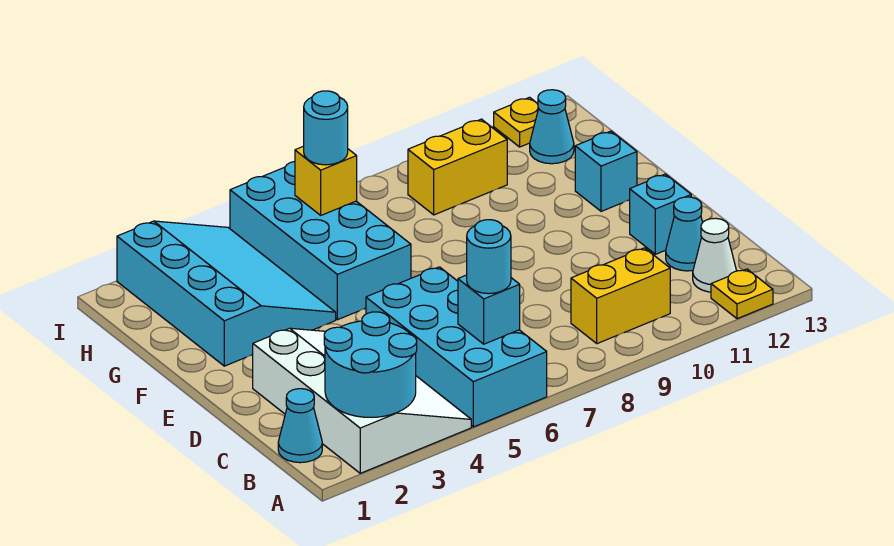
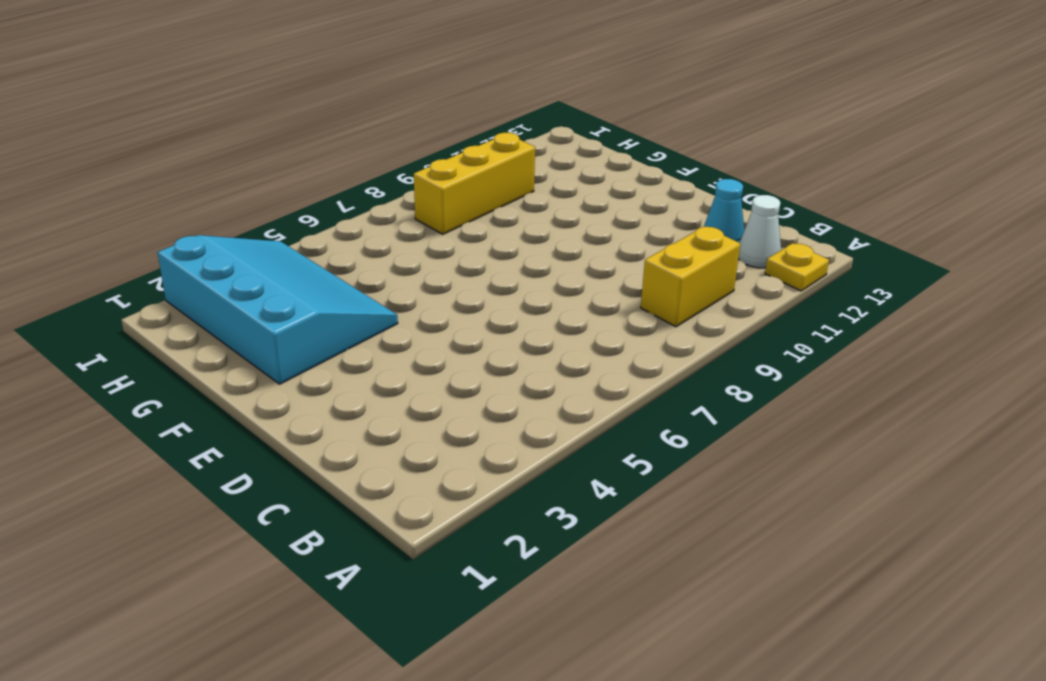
yellow 1x3 brick [414,133,535,234] -> yellow 1x2 brick [408,119,507,215]
none -> white 3x4 slope [253,328,471,473]
none -> cyan 2x4 brick [366,267,547,427]
none -> cyan 1x1 cone [278,389,322,463]

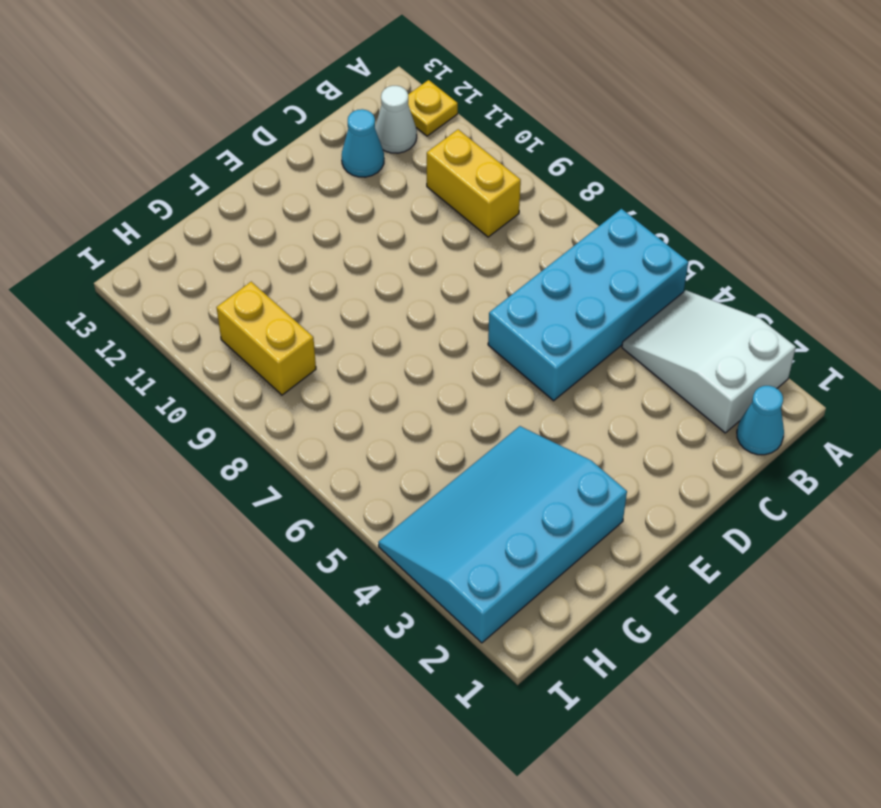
white 2x3 slope [622,290,796,433] -> white 3x4 slope [253,328,471,473]
none -> cyan 1x1 brick [630,174,691,254]
none -> cyan 2x4 brick [230,161,411,320]
none -> cyan 1x1 brick [575,131,637,211]

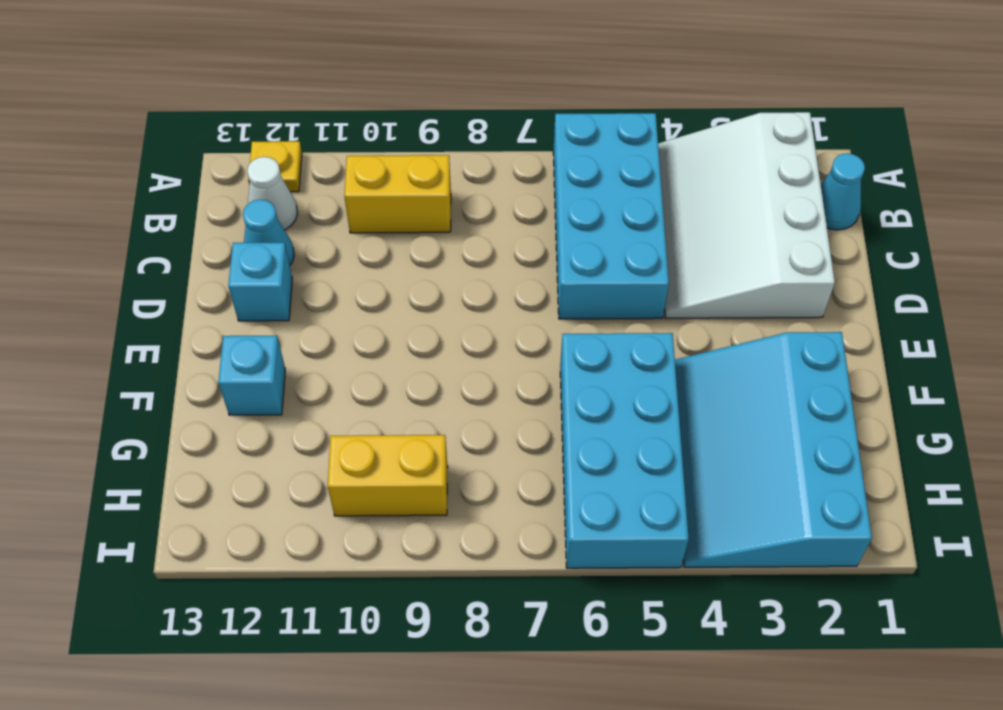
none -> cyan 1x1 cone [530,90,574,164]
none -> yellow 1x1 plate [494,97,539,147]
none -> cyan 2x2 round brick [324,312,417,417]

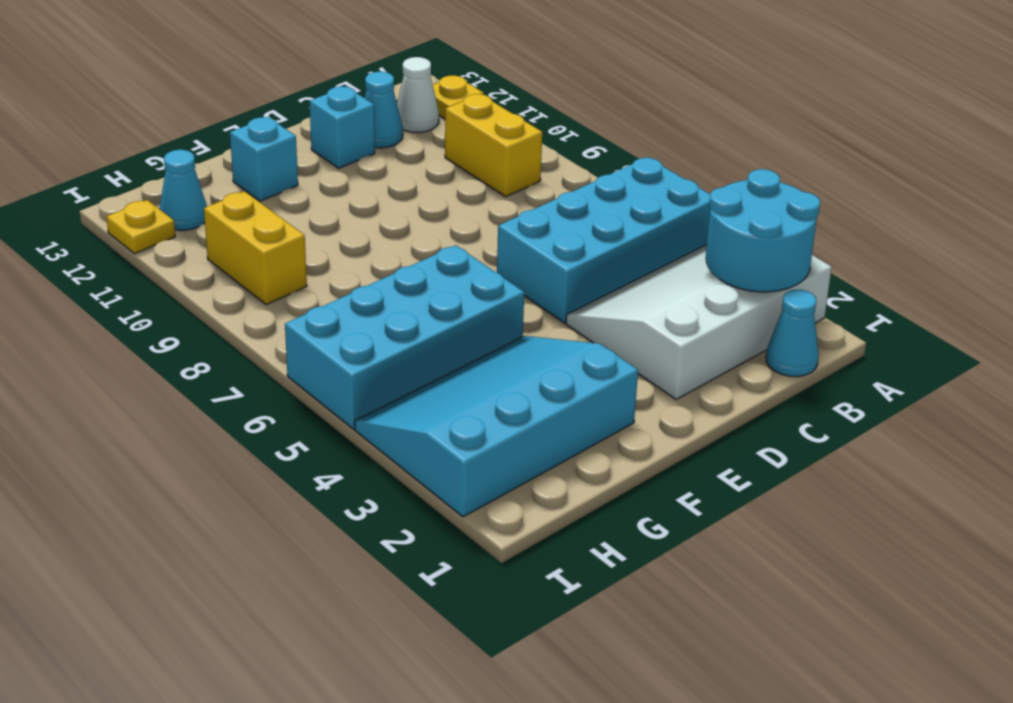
none -> cyan 1x1 brick [458,275,520,344]
none -> yellow 1x1 brick [295,146,357,215]
none -> cyan 1x1 round brick [467,220,511,294]

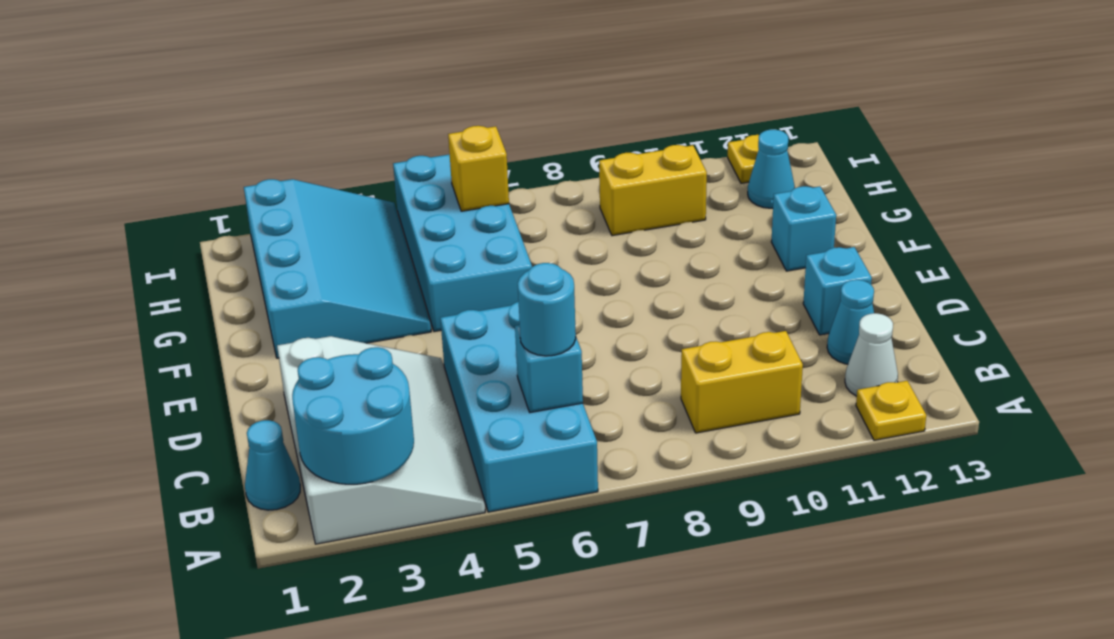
none -> cyan 1x1 round brick [304,91,348,165]

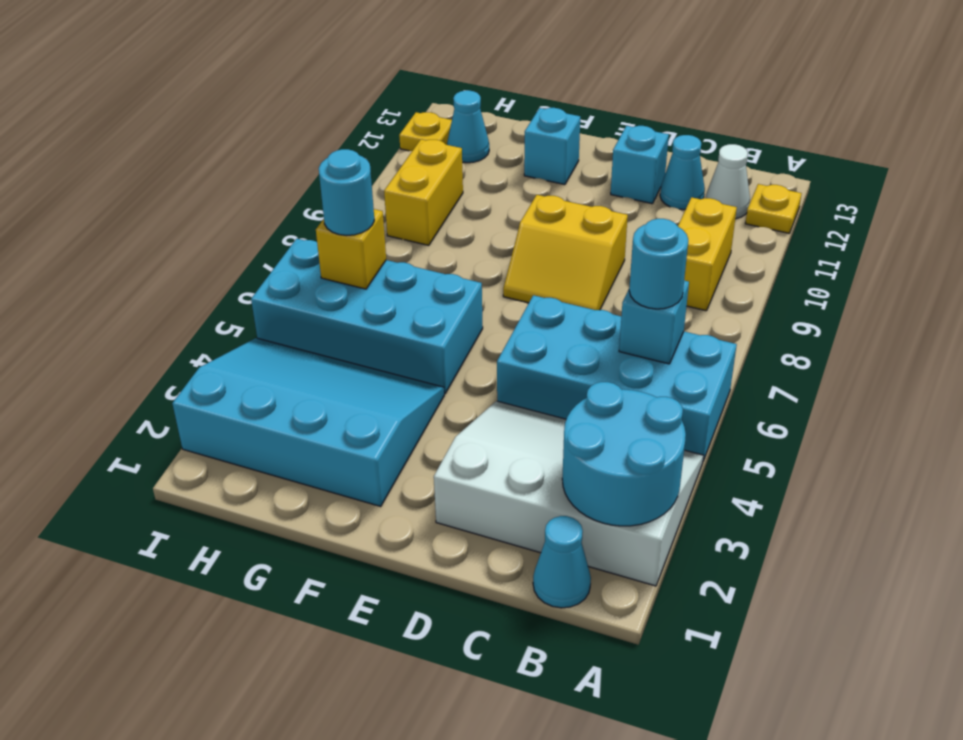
yellow 2x2 slope [503,195,628,310] -> none

